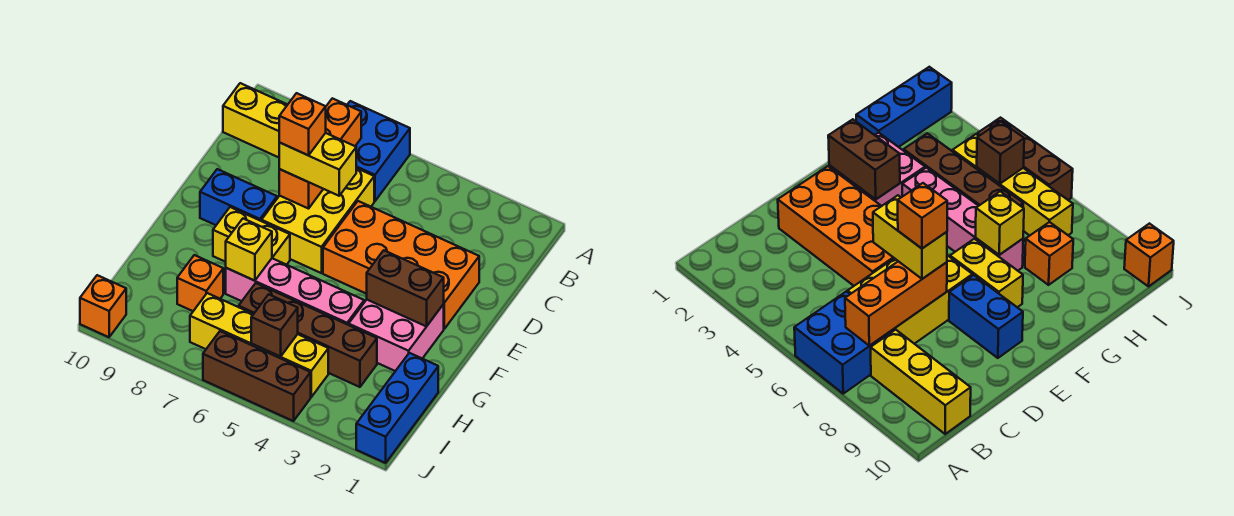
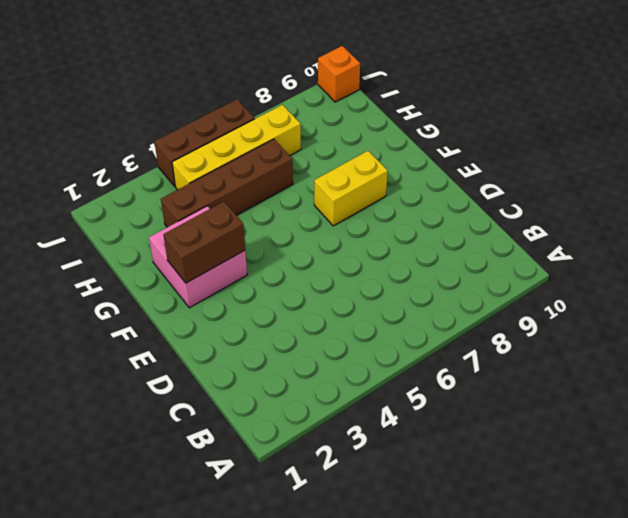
none -> blue 2x2 brick [347,101,410,201]
none -> yellow 1x3 brick [223,83,287,157]
none -> yellow 2x3 brick [262,168,374,273]

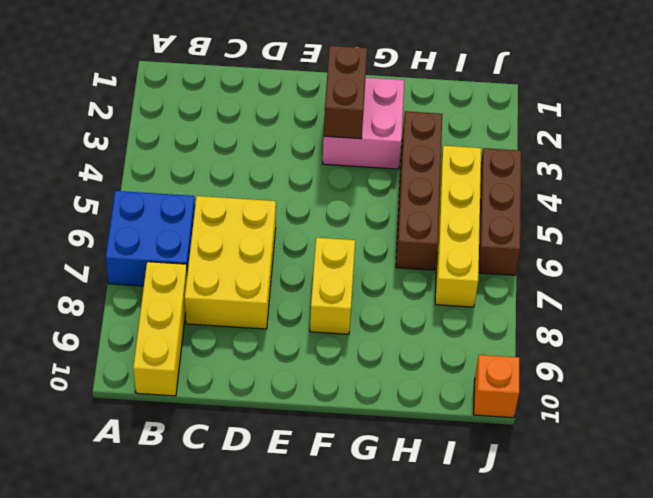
yellow 2x3 brick [185,196,276,329] -> yellow 2x3 brick turned to [262,168,374,273]
none -> orange 2x4 brick [323,201,479,329]
none -> blue 1x2 brick [200,169,277,225]
none -> pink 1x4 brick [226,258,364,325]

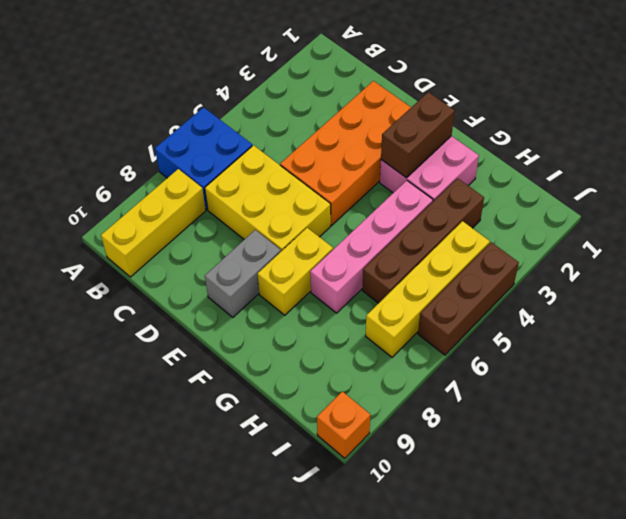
grey 1x2 brick [205,230,281,317] -> blue 1x2 brick [200,169,277,225]
none -> blue 1x3 brick [356,353,438,463]
none -> orange 1x1 brick [177,255,223,311]
none -> orange 1x3 brick [279,98,361,209]

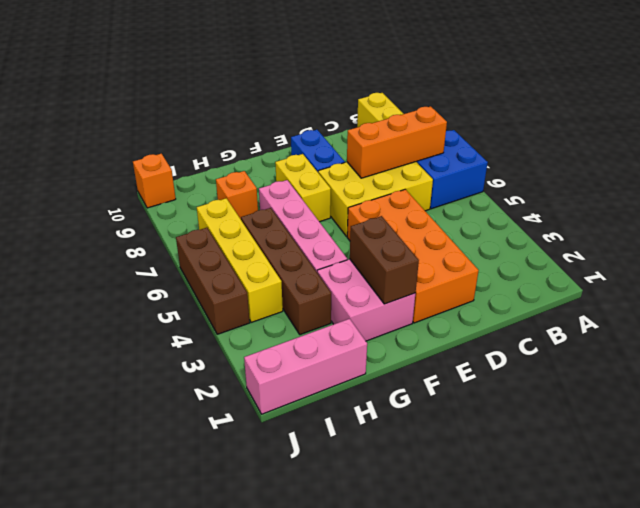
pink 1x3 brick [244,319,367,414] -> blue 1x3 brick [356,353,438,463]
none -> yellow 1x1 brick [226,219,272,281]
none -> brown 1x1 brick [251,294,298,357]
none -> yellow 1x2 brick [279,133,356,196]

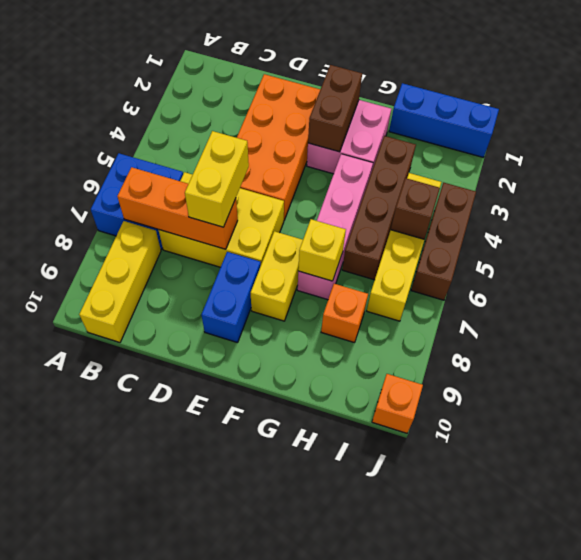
none -> orange 1x1 brick [279,93,326,155]

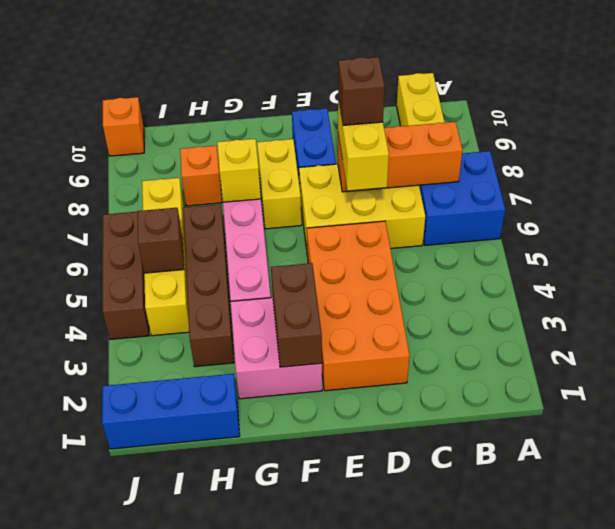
brown 1x1 brick [338,57,385,125] -> orange 1x1 brick [279,93,326,155]

